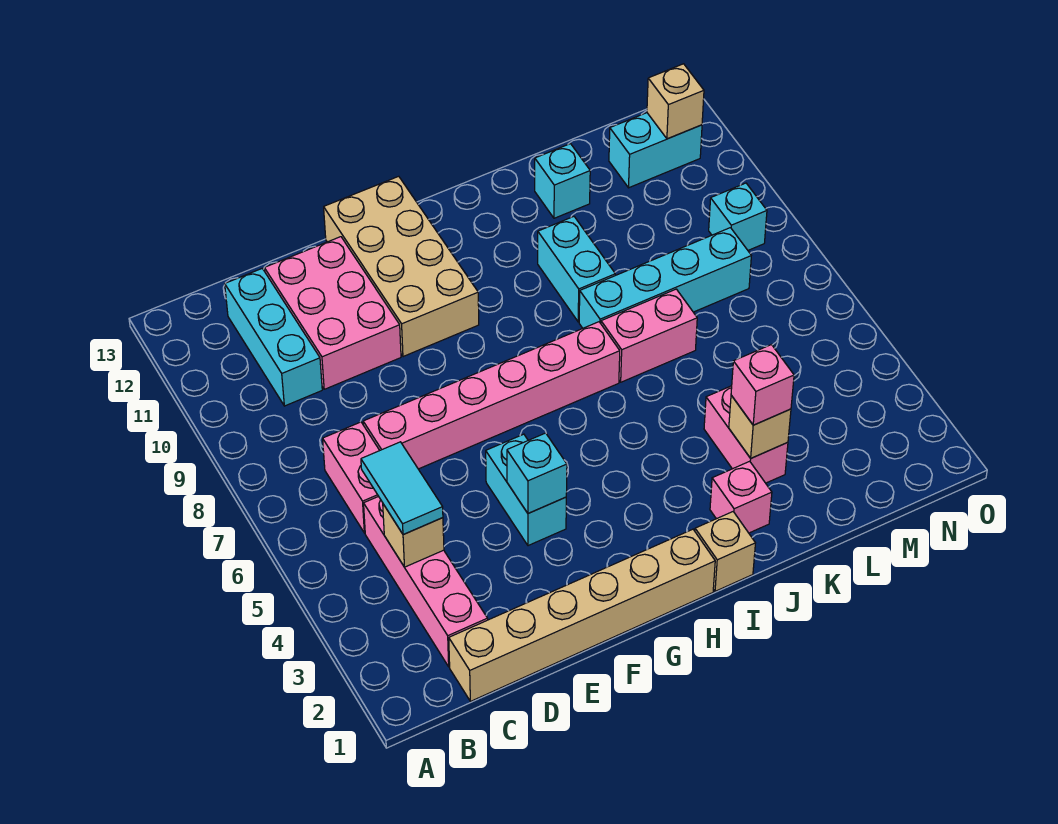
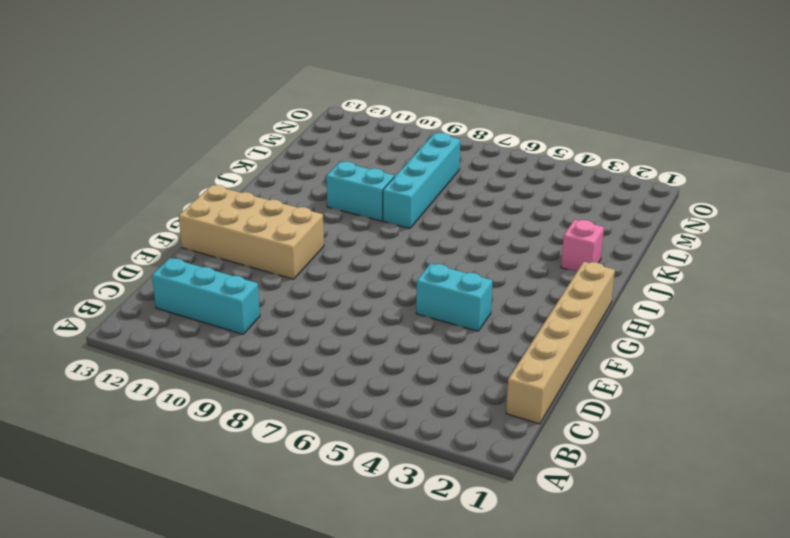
none -> pink 1x4 brick [364,496,488,667]
none -> pink 1x2 brick [323,422,380,533]
none -> pink 1x6 brick [363,322,620,469]

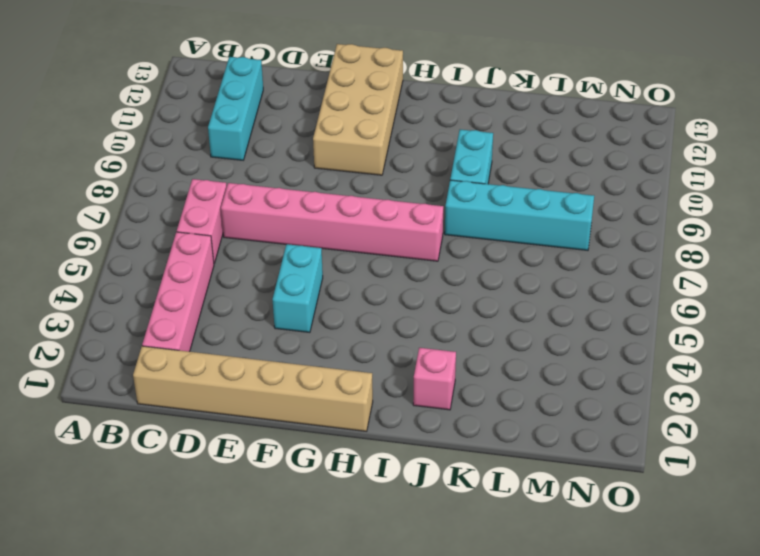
none -> pink 2x3 brick [264,237,401,389]
none -> tan 1x1 brick [695,512,755,591]
none -> pink 1x2 brick [601,289,697,382]

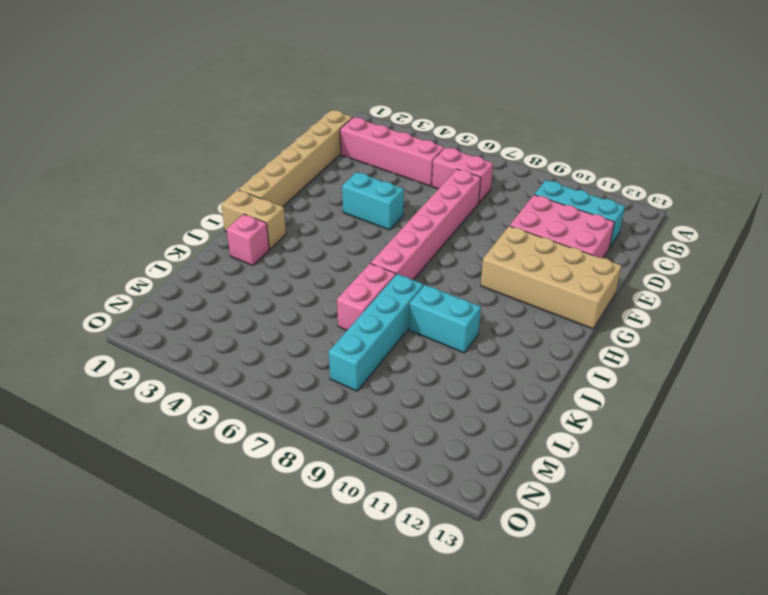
tan 1x2 brick [221,190,286,249] -> tan 1x1 brick [695,512,755,591]
none -> pink 1x2 brick [704,386,788,483]
none -> cyan 1x1 brick [535,144,590,218]
none -> cyan 1x2 brick [609,113,702,188]

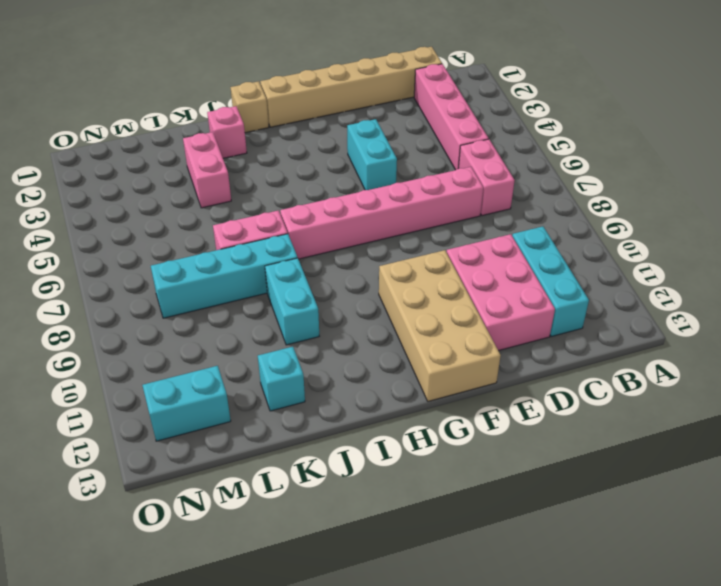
none -> cyan 1x1 brick [709,183,767,250]
none -> tan 1x1 brick [383,504,444,567]
none -> cyan 1x1 brick [507,433,567,513]

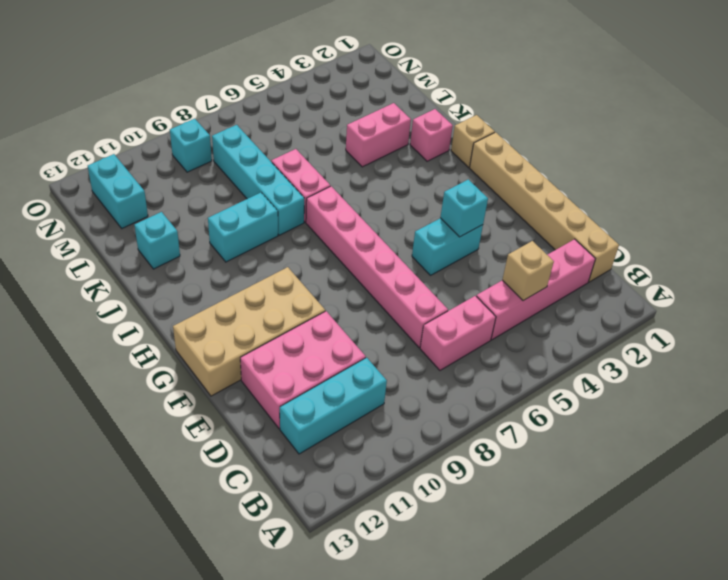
none -> tan 1x1 brick [729,395,791,458]
none -> tan 1x1 brick [647,64,704,139]
none -> cyan 1x2 tile [361,442,443,535]

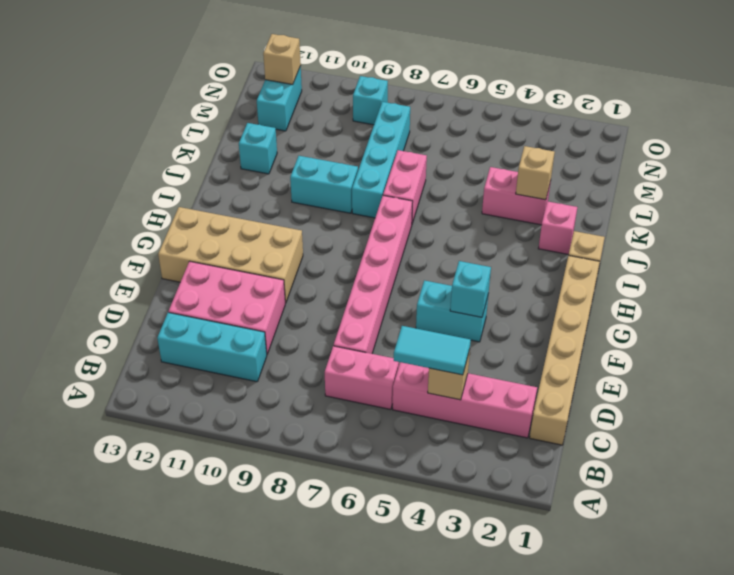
none -> pink 1x1 brick [731,345,794,425]

